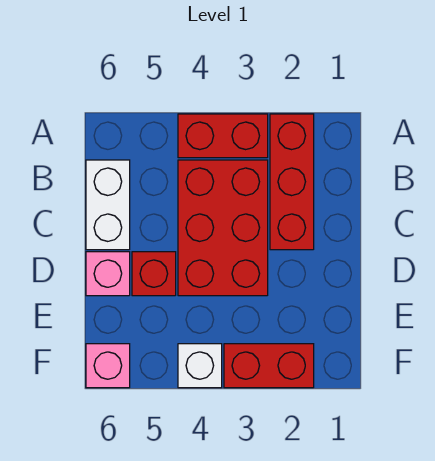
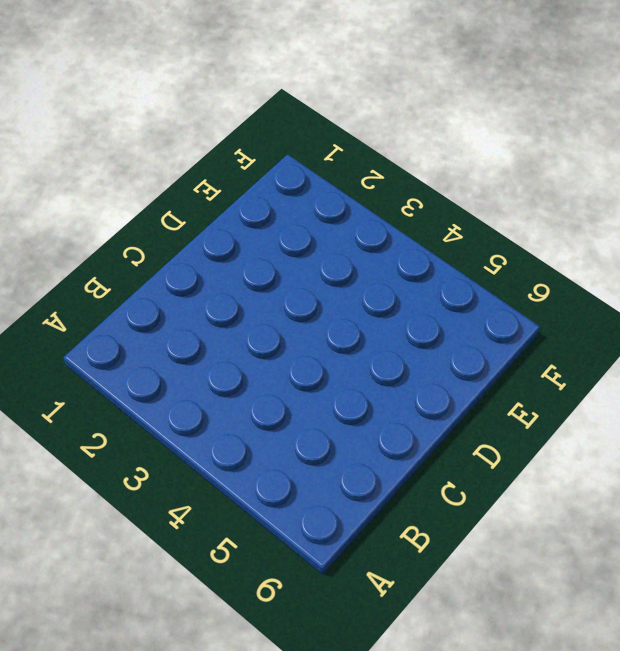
none -> red 1x3 brick [270,114,314,250]
none -> red 1x2 brick [178,114,268,158]

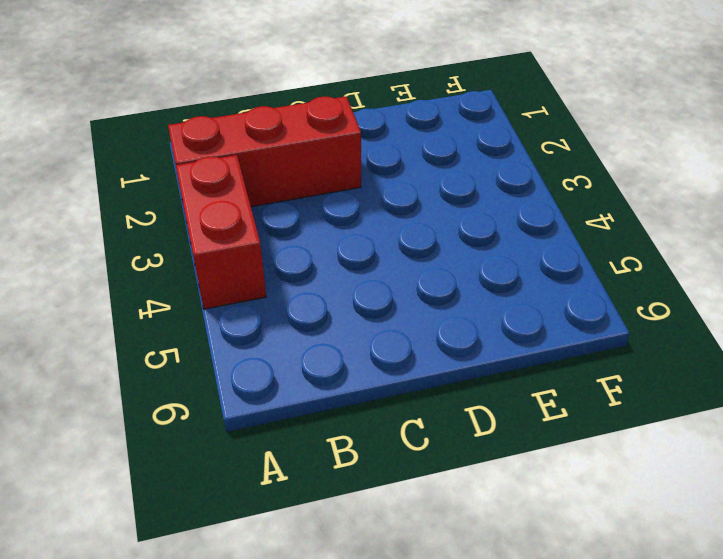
none -> red 2x3 brick [178,160,268,296]
none -> white 1x2 brick [86,160,130,250]

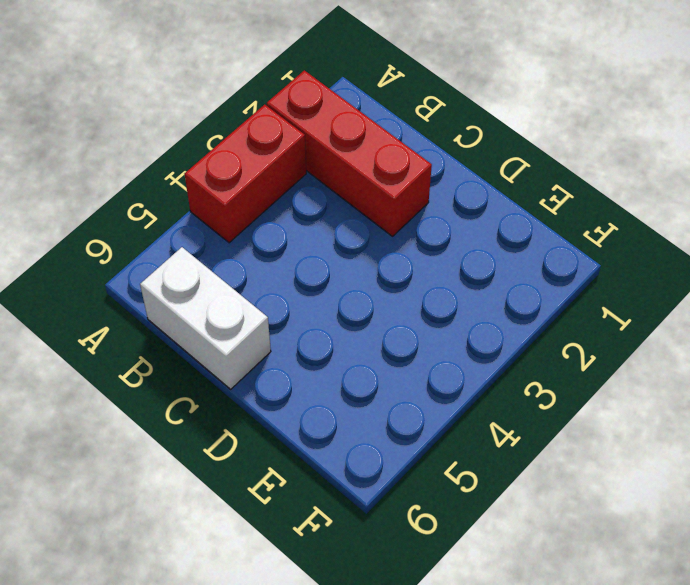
none -> red 2x3 brick [178,160,268,296]
none -> red 1x1 brick [132,252,176,296]

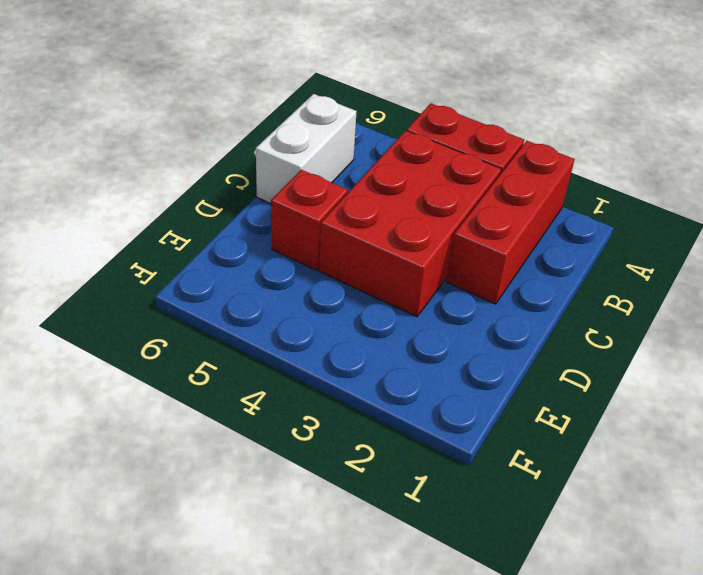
none -> pink 1x1 brick [86,252,130,296]
none -> red 1x2 brick [224,344,314,388]

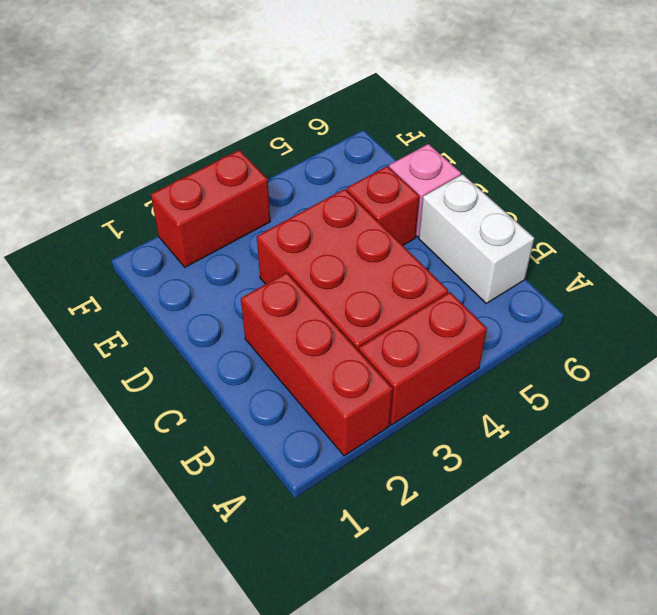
none -> white 1x1 brick [178,344,222,388]
none -> pink 1x1 brick [86,344,130,388]

